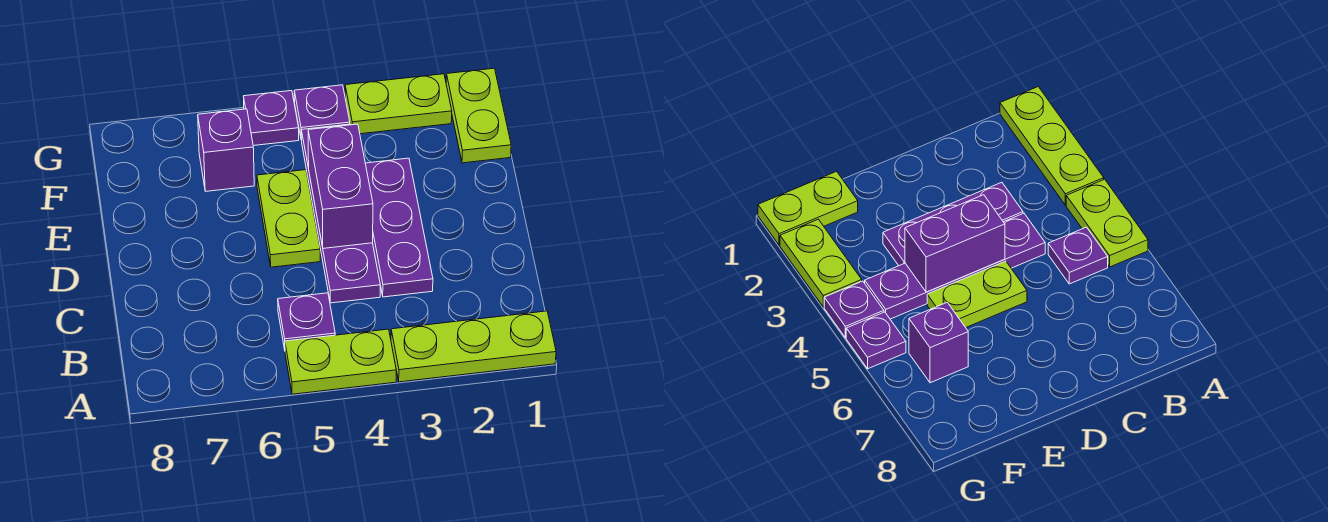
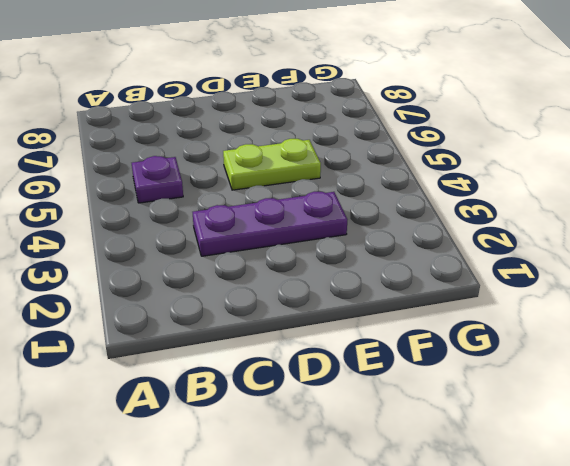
none -> lime 1x3 plate [391,311,556,382]
none -> lime 1x2 plate [285,329,396,394]
none -> purple 1x4 plate [301,124,380,303]

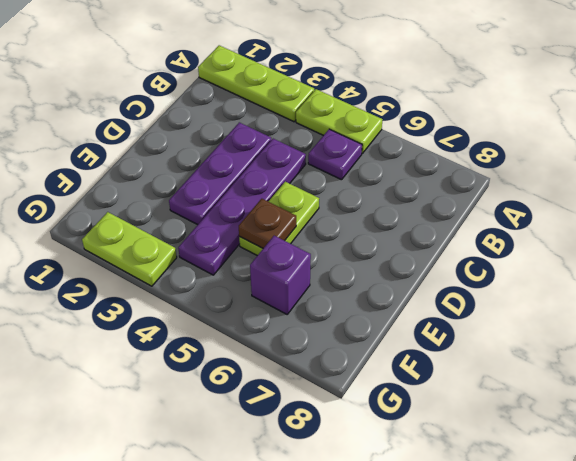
brown 1x1 plate [239,199,296,248] -> none
none -> lime 1x2 plate [446,68,511,163]
none -> purple 1x1 plate [294,85,350,140]
none -> purple 1x1 plate [244,91,299,146]

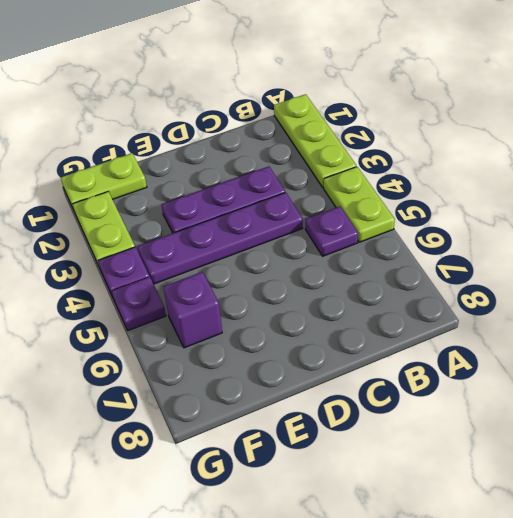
none -> lime 1x2 plate [257,170,320,267]
none -> purple 1x2 brick [308,124,373,248]

